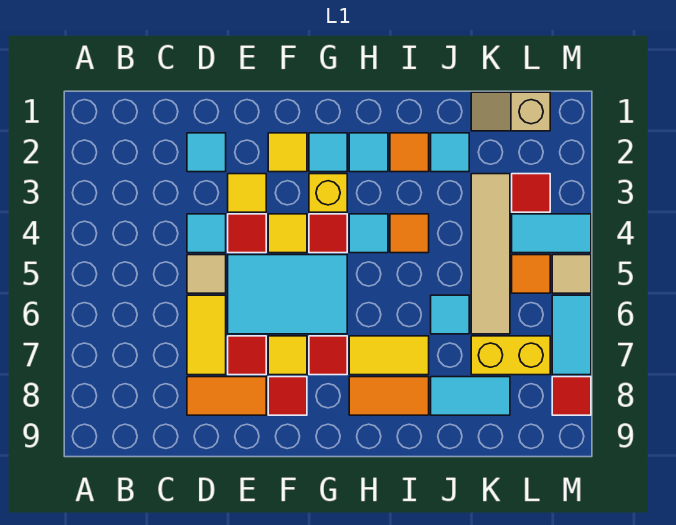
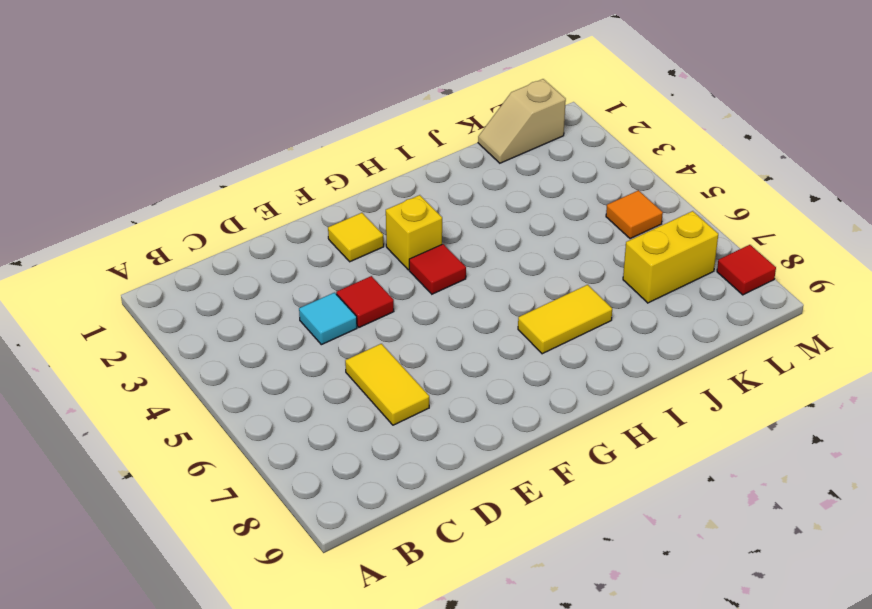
none -> cyan 1x1 tile [187,133,226,172]
none -> tan 1x1 tile [187,255,226,293]
none -> orange 1x2 tile [187,377,266,415]
none -> yellow 1x1 tile [228,174,266,212]

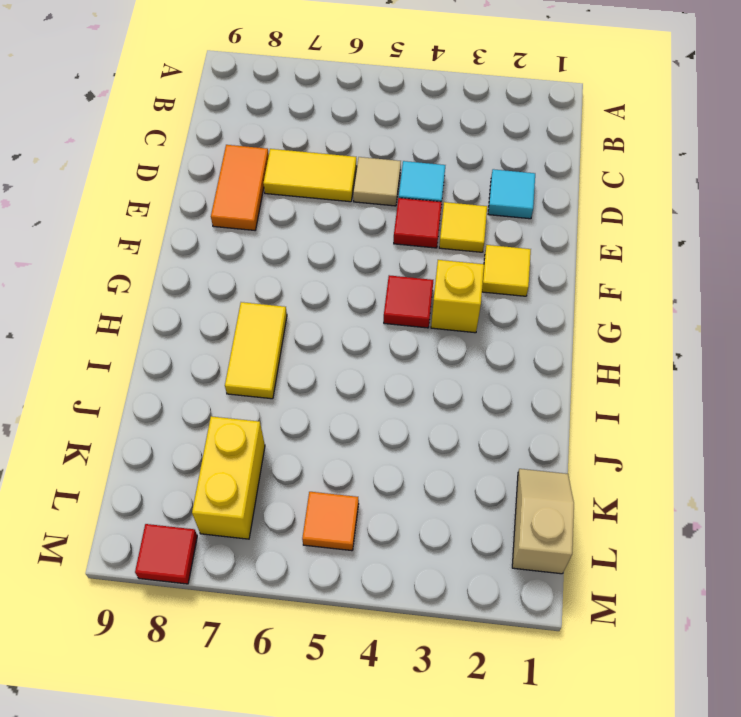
none -> cyan 2x3 tile [228,255,347,334]
none -> red 1x1 tile [228,336,266,375]
none -> yellow 1x1 tile [268,214,307,253]
none -> yellow 1x1 tile [268,336,307,375]

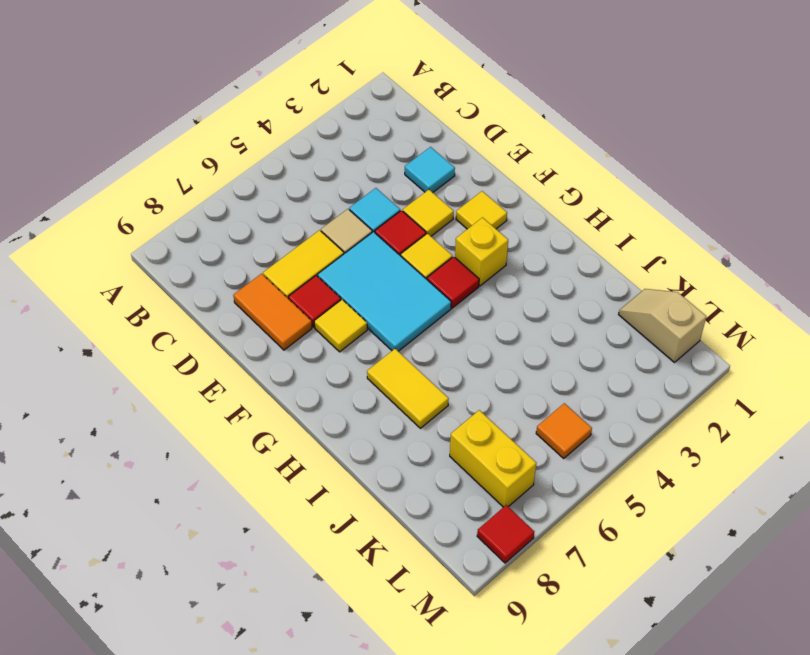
none -> red 1x1 tile [268,377,307,415]
none -> cyan 1x1 tile [309,133,347,172]
none -> red 1x1 tile [309,336,347,375]
none -> cyan 1x1 tile [349,133,388,172]

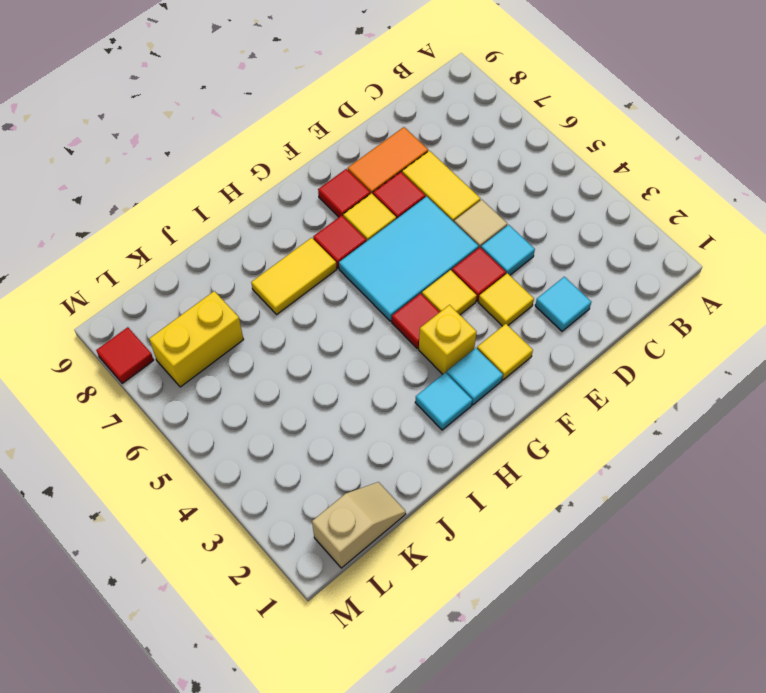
none -> cyan 1x1 tile [349,214,388,253]
none -> orange 1x2 tile [349,377,429,415]
none -> orange 1x1 tile [390,133,429,172]
none -> orange 1x1 tile [390,214,429,253]

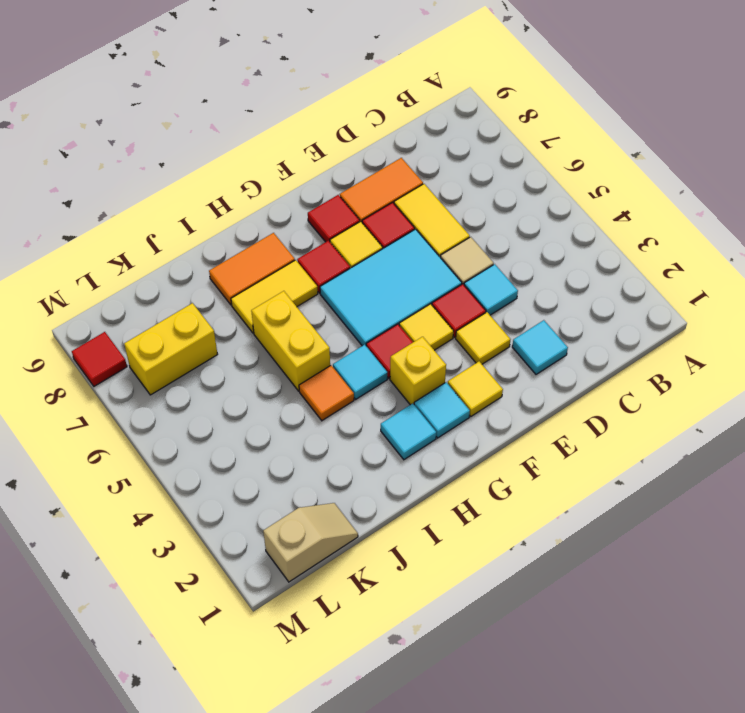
yellow 1x2 brick [251,291,330,391] -> none
none -> orange 1x1 tile [390,133,429,172]
none -> cyan 1x1 tile [431,133,469,172]
none -> cyan 1x1 tile [431,295,469,334]
none -> cyan 1x2 tile [431,377,510,415]

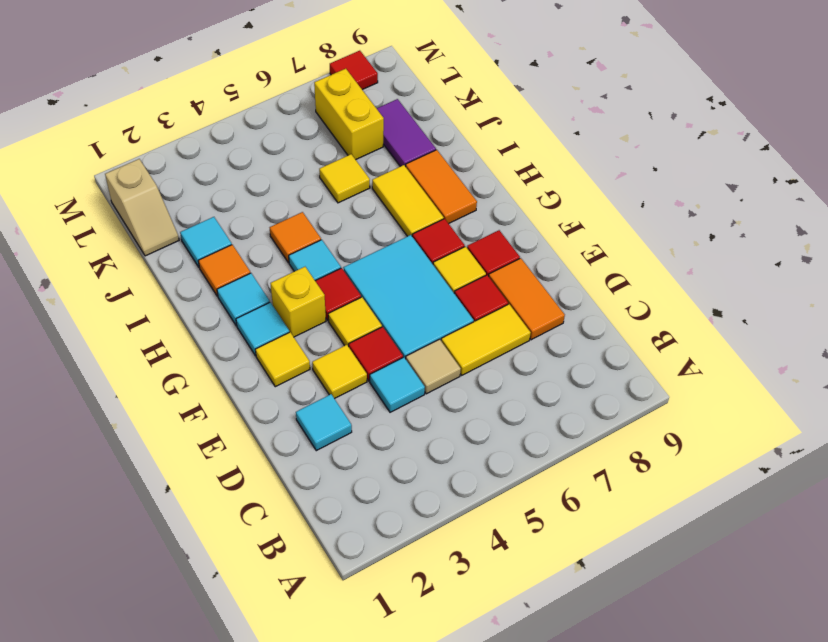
yellow 1x1 tile [319,154,370,203] -> cyan 1x1 tile [431,295,469,334]
purple 1x2 tile [377,99,436,167] -> cyan 1x2 tile [431,377,510,415]
none -> tan 1x4 tile [471,174,510,334]
none -> red 1x1 tile [512,174,550,212]
none -> cyan 1x2 tile [512,214,591,253]
none -> orange 1x1 tile [512,255,550,293]

